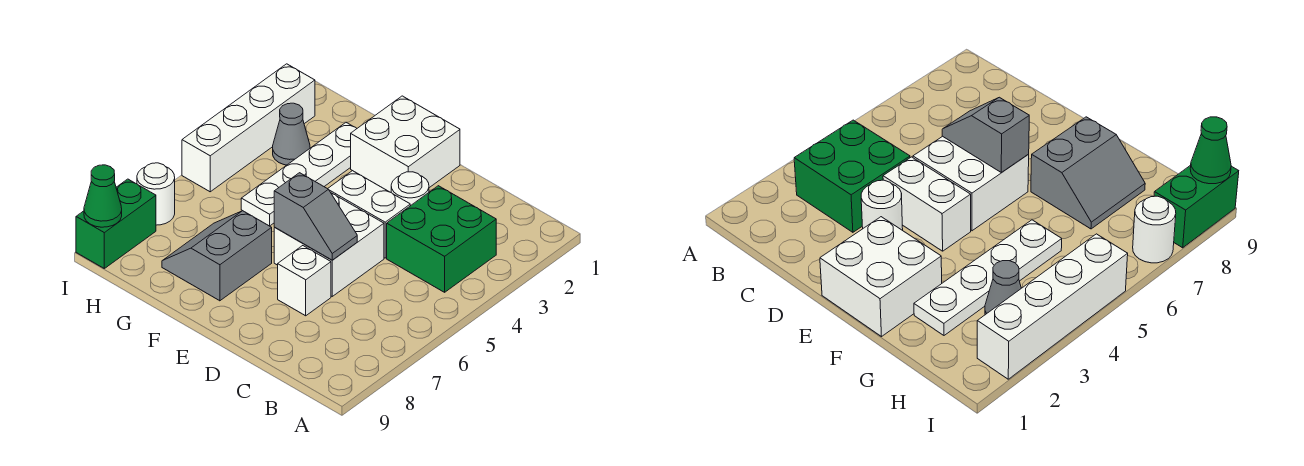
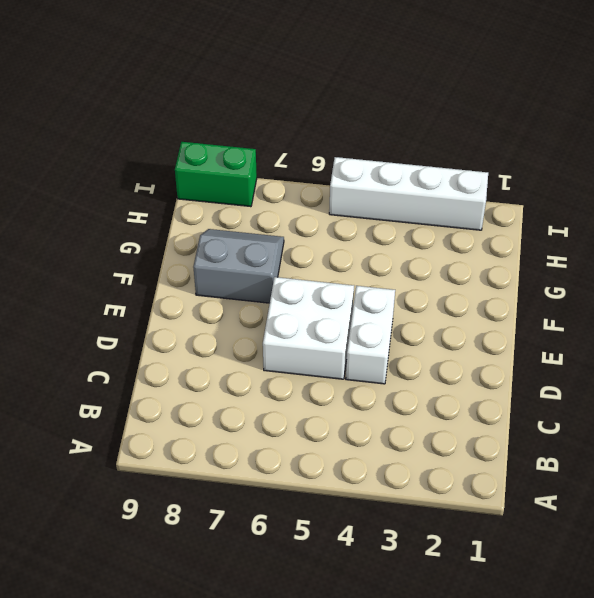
none -> green 2x2 brick [387,186,496,292]
none -> white 1x1 round brick [391,172,429,206]
none -> white 1x1 brick [278,246,331,316]

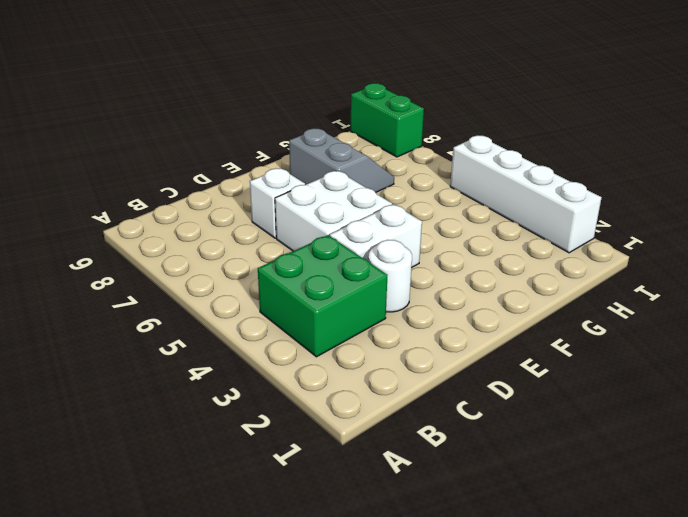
none -> white 2x2 brick [351,96,460,192]
none -> white 1x4 plate [241,122,357,226]
none -> grey 1x1 cone [273,103,310,165]

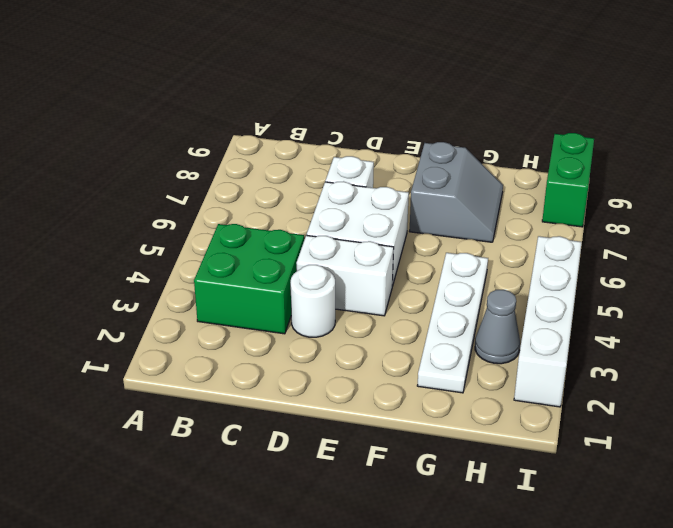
none -> white 2x2 brick [351,96,460,192]
none -> white 1x1 round brick [137,163,175,225]
none -> grey 1x2 slope [274,173,357,260]

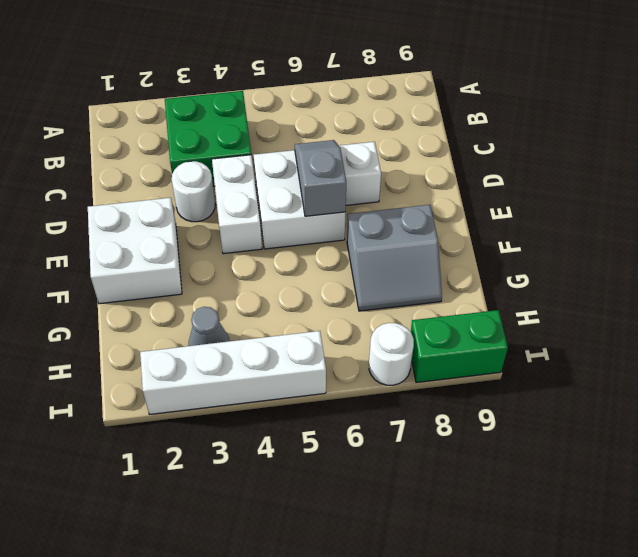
none -> white 1x4 plate [241,122,357,226]
none -> green 1x1 cone [84,165,122,227]

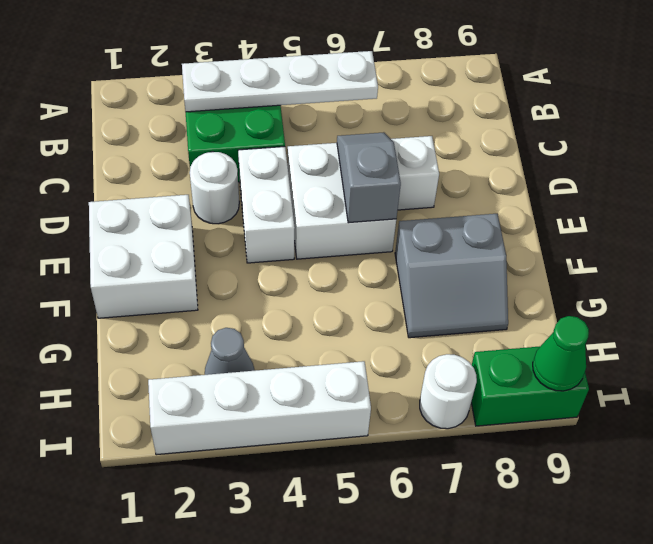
white 1x4 plate [182,51,378,112] -> white 1x4 plate moved to [241,122,357,226]

